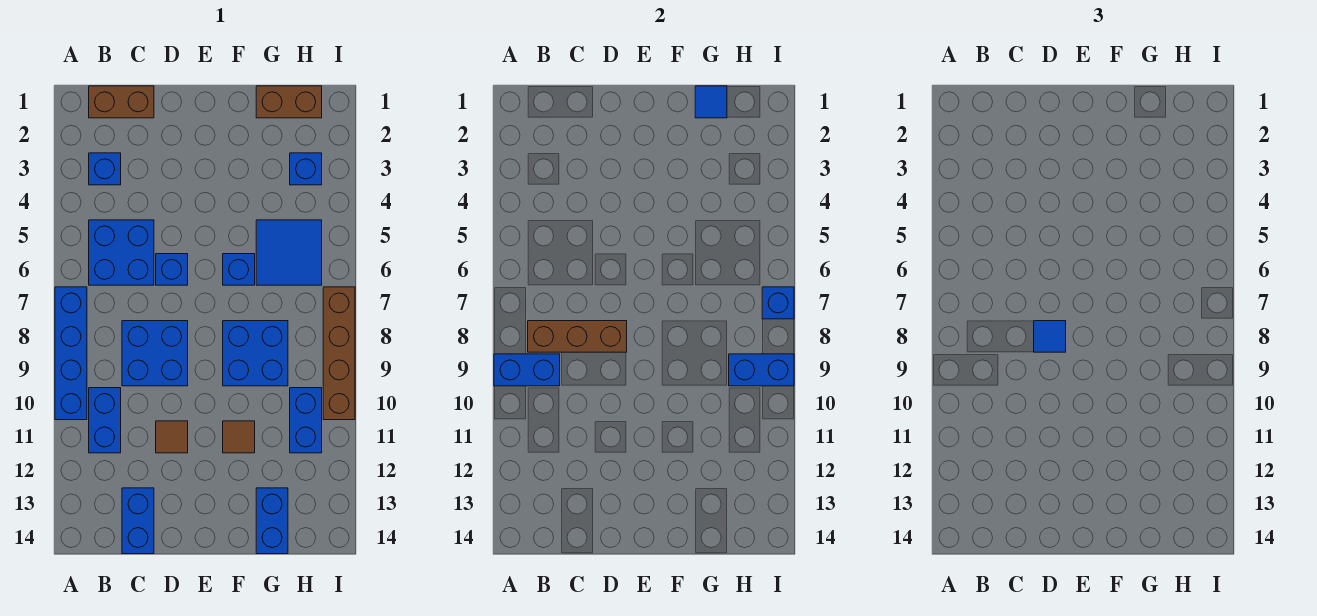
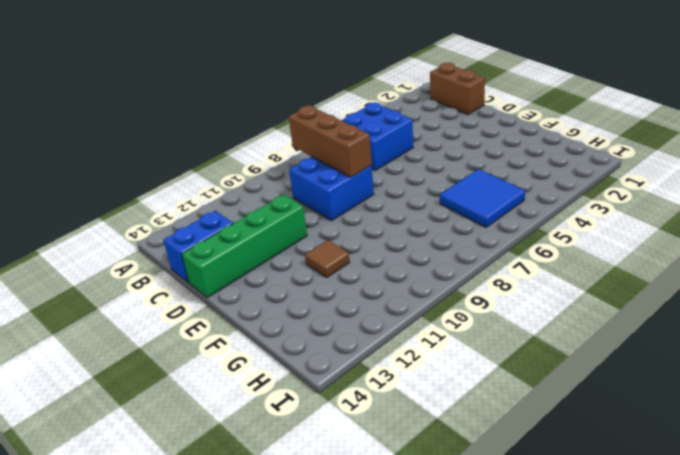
green 1x4 brick [182,195,307,298] -> brown 1x1 tile [156,421,188,453]
none -> blue 1x4 brick [55,287,87,420]
none -> blue 1x1 brick [89,153,121,185]
none -> blue 1x2 brick [89,388,121,453]

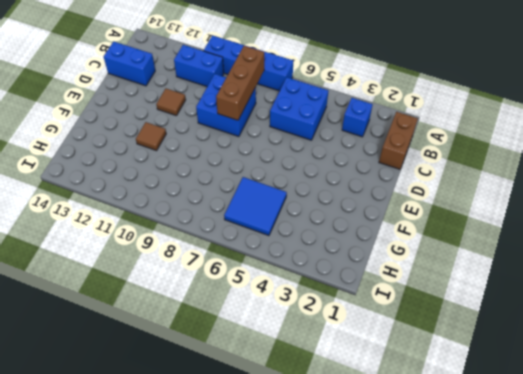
none -> blue 1x1 brick [156,254,188,285]
none -> blue 1x1 brick [223,254,255,285]
none -> blue 2x2 brick [223,321,288,386]

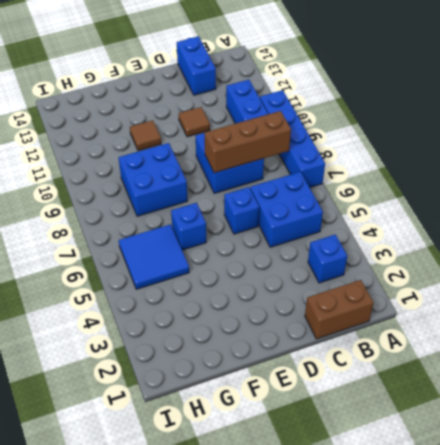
none -> brown 1x2 brick [256,86,322,118]
none -> blue 1x2 brick [256,488,288,554]
none -> blue 1x1 brick [290,153,322,185]

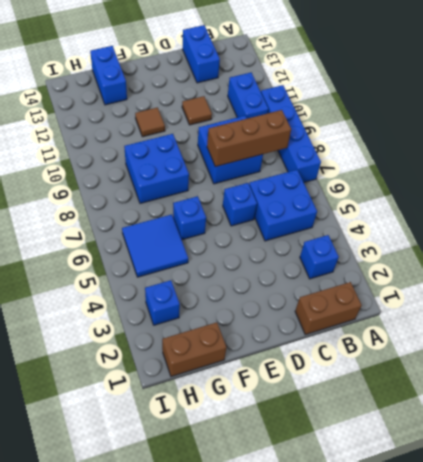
none -> blue 1x2 brick [290,388,322,453]
none -> brown 1x4 brick [323,287,355,420]
none -> blue 1x2 brick [494,354,560,386]

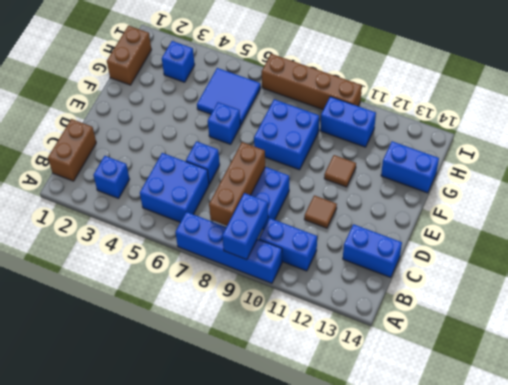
none -> blue 1x1 tile [695,86,727,118]
none -> blue 1x2 brick [729,354,794,386]
none -> blue 1x1 brick [762,287,794,319]

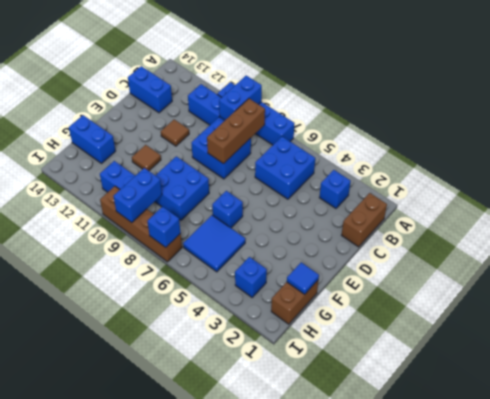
none -> blue 1x1 brick [156,254,188,285]
none -> blue 1x1 tile [1034,321,1066,352]

